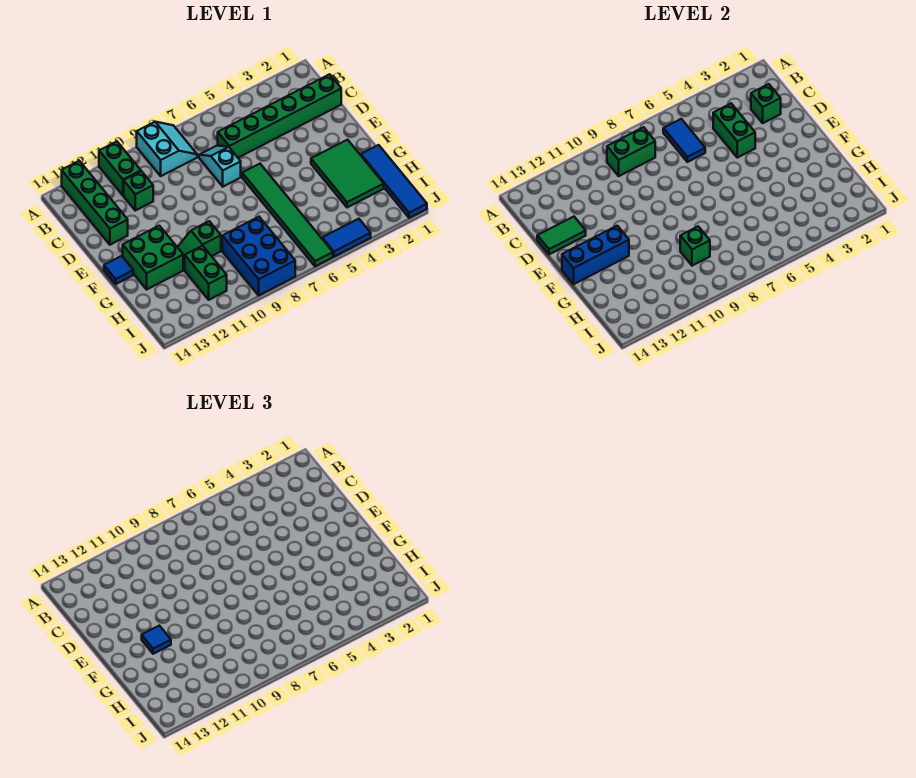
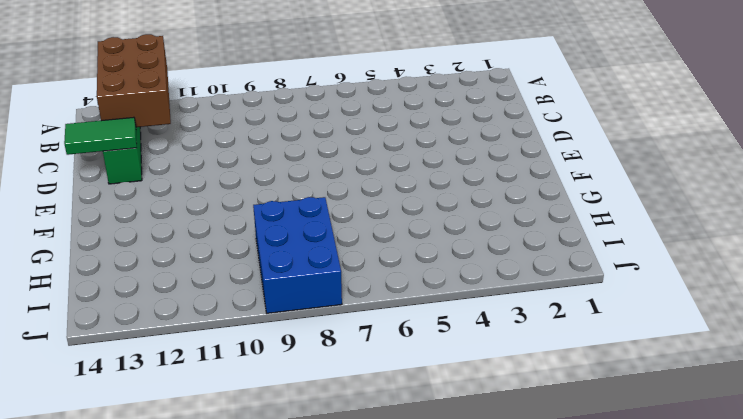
brown 2x3 brick [97,34,171,127] -> none
none -> cyan 2x2 slope [137,122,197,176]
none -> green 1x2 brick [99,142,141,196]
none -> green 1x6 brick [218,74,341,158]

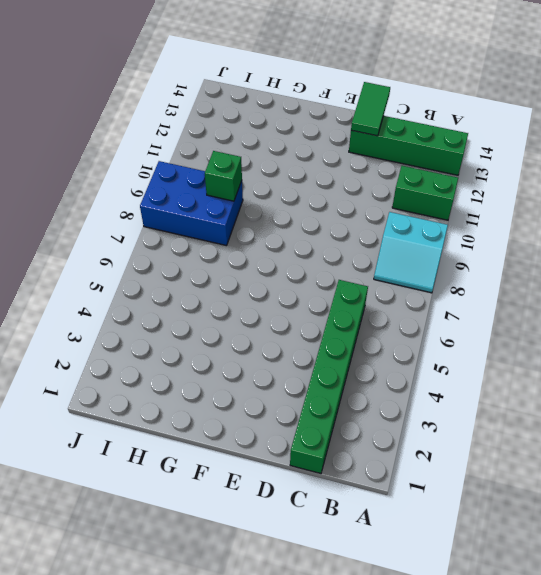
none -> cyan 1x2 slope [199,146,241,187]
none -> green 1x1 brick [124,171,153,210]
none -> green 1x6 tile [242,164,333,266]

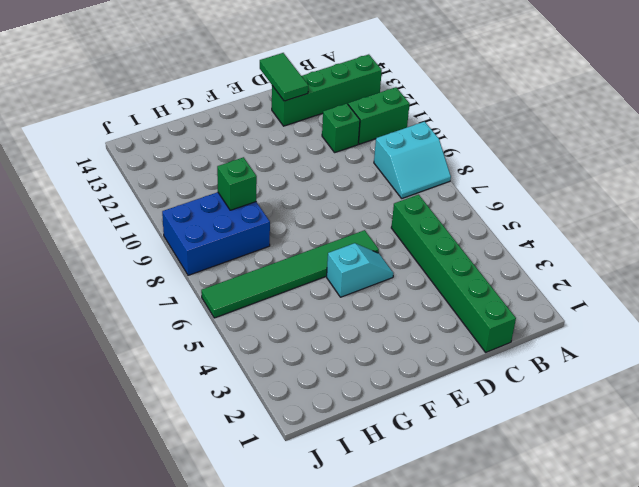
cyan 1x2 slope [327,243,394,297] -> cyan 1x2 slope moved to [199,146,241,187]
none -> green 2x3 tile [311,140,384,208]
none -> green 2x2 brick [123,226,183,289]
none -> blue 1x1 tile [104,256,133,284]

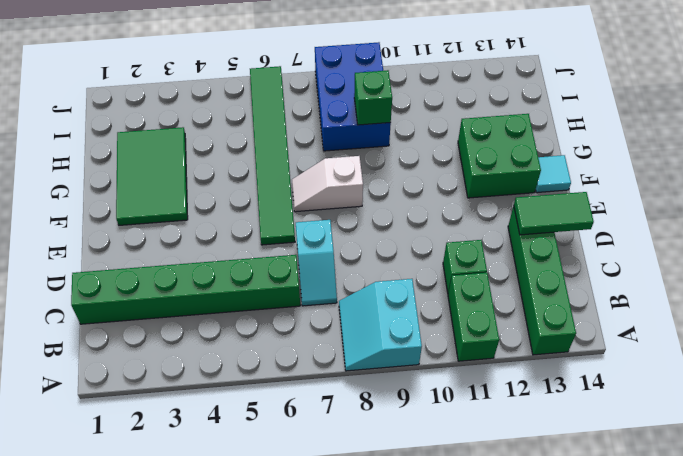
white 1x2 slope [292,156,363,212] -> none
cyan 1x1 tile [536,155,571,193] -> blue 1x1 tile [104,256,133,284]
none -> blue 1x4 tile [361,145,427,218]
none -> green 1x2 slope [178,221,221,270]
none -> green 1x2 brick [185,246,227,300]

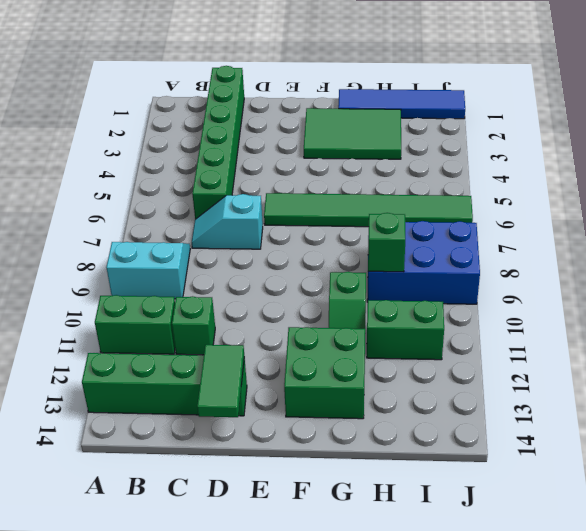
none -> blue 1x1 tile [104,256,133,284]
none -> blue 1x2 tile [322,219,371,257]
none -> blue 1x2 tile [663,119,705,162]

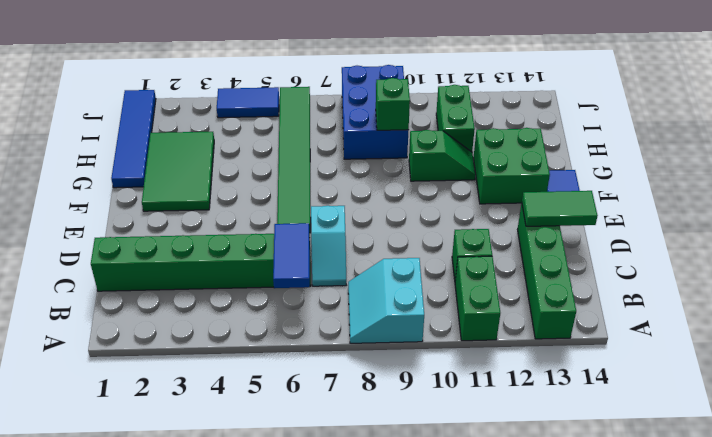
none -> green 1x2 brick [607,127,655,176]
none -> green 1x1 brick [751,84,781,123]
none -> green 1x2 brick [713,104,755,158]

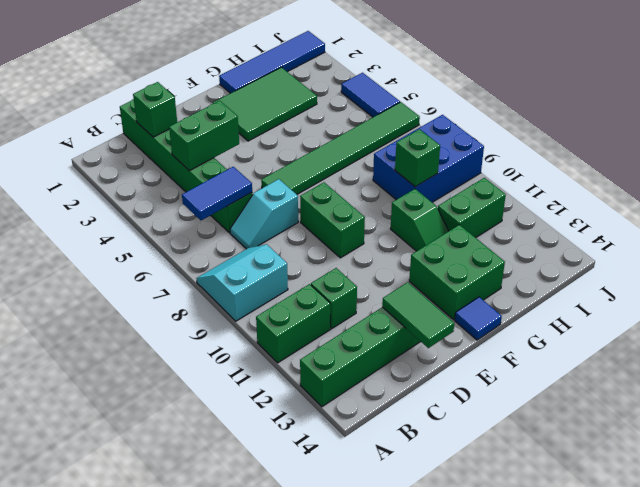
green 1x2 brick [300,182,365,258] -> green 1x2 brick moved to [607,127,655,176]
none -> blue 1x3 brick [562,226,629,284]
none -> blue 1x1 tile [142,626,171,654]

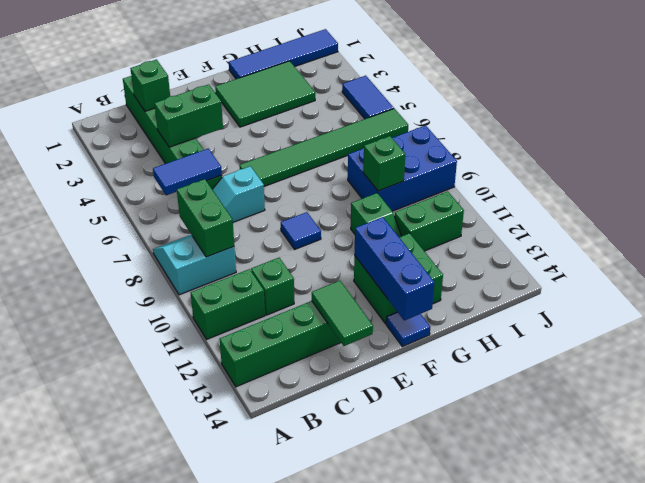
blue 1x1 tile [281,212,321,249] -> blue 1x1 tile moved to [142,626,171,654]

